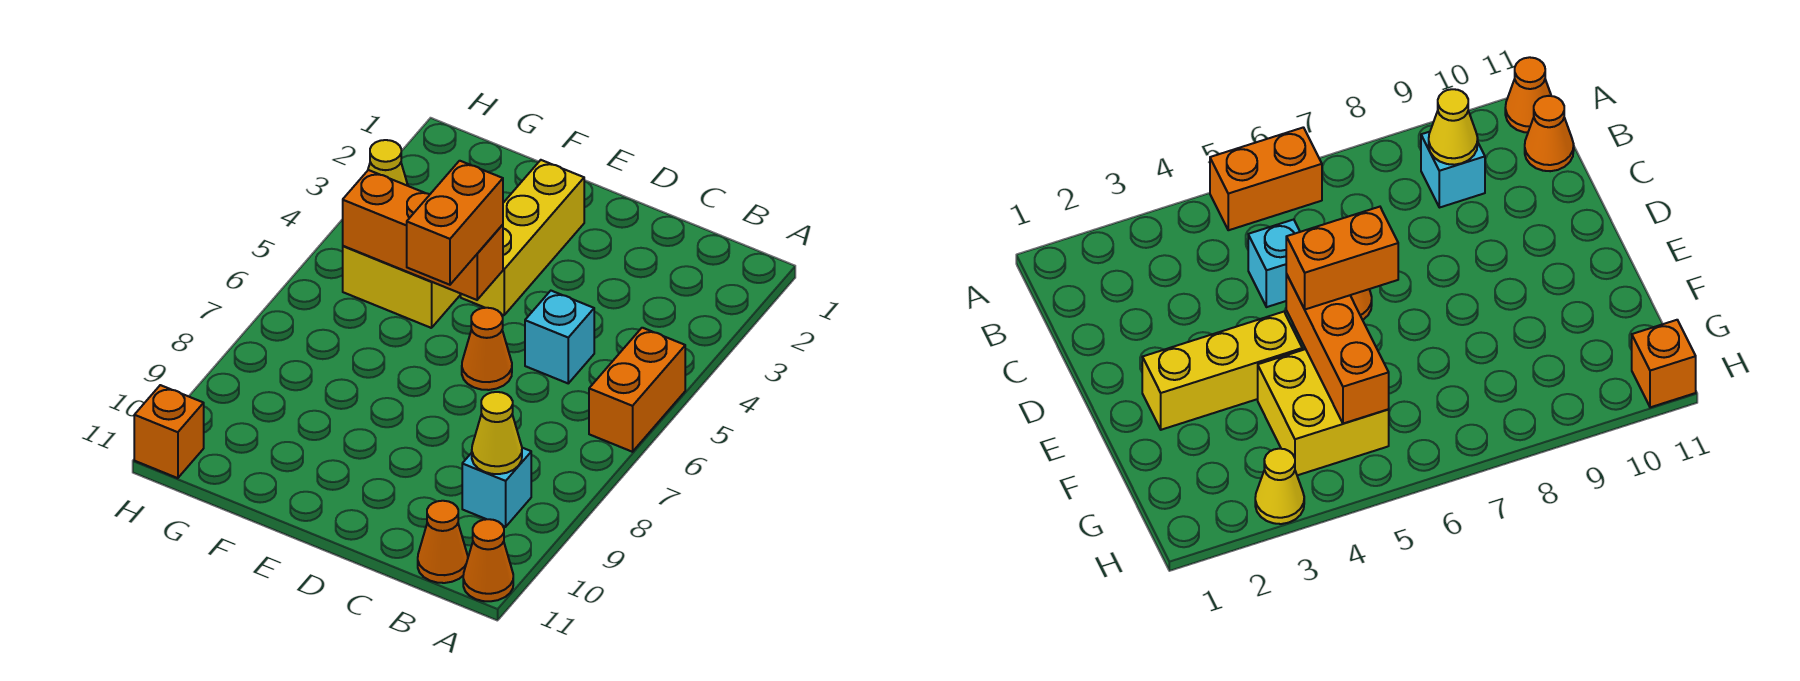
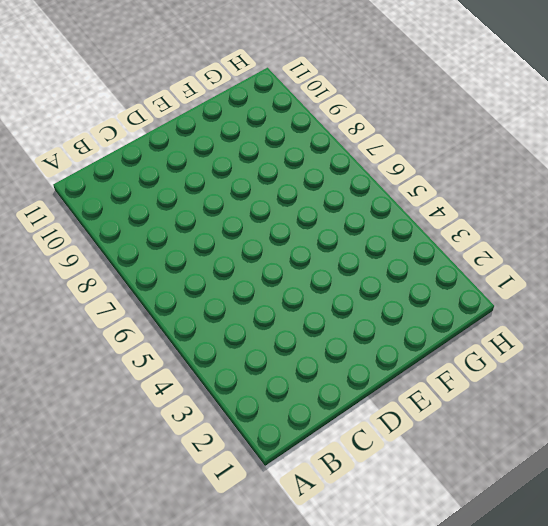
none -> orange 1x2 brick [589,328,685,452]
none -> orange 1x1 cone [463,519,513,601]
none -> cyan 1x1 brick [462,448,531,527]

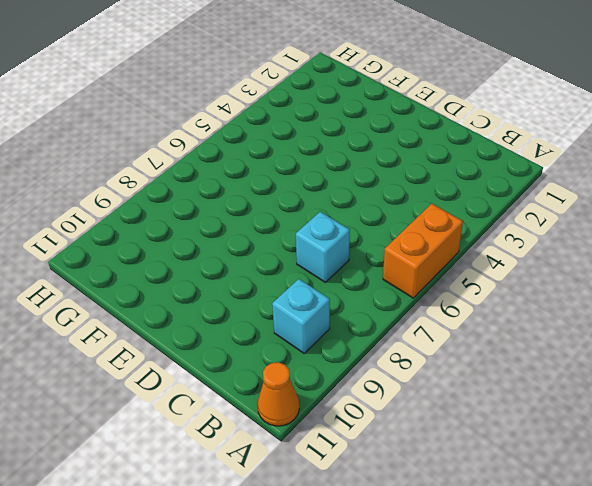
cyan 1x1 brick [296,212,350,282] -> cyan 1x1 brick moved to [525,291,594,383]
none -> orange 1x1 cone [418,501,468,583]
none -> orange 1x1 cone [462,308,512,390]
none -> yellow 1x3 brick [461,160,584,315]

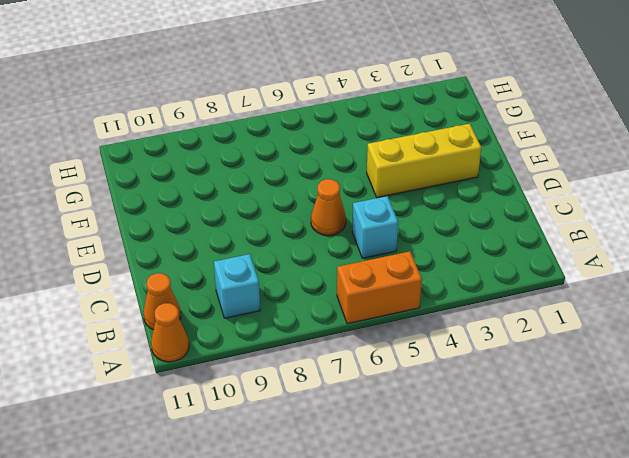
none -> yellow 2x2 brick [343,246,461,328]
none -> yellow 1x1 cone [368,140,408,186]
none -> orange 1x1 brick [134,385,204,478]

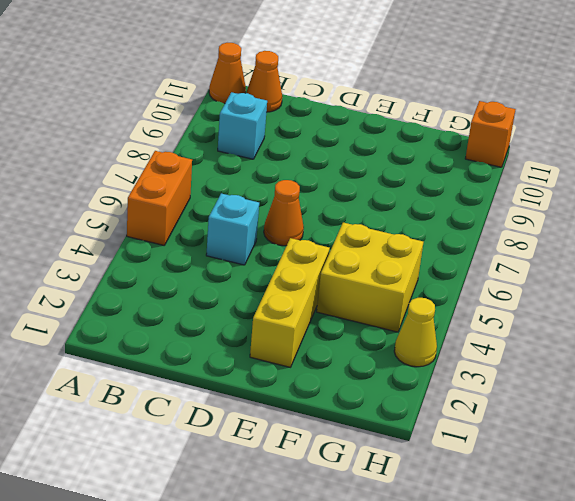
none -> yellow 1x1 cone [472,392,522,474]
none -> orange 1x3 brick [343,170,503,300]
none -> orange 1x2 brick [407,161,503,285]

